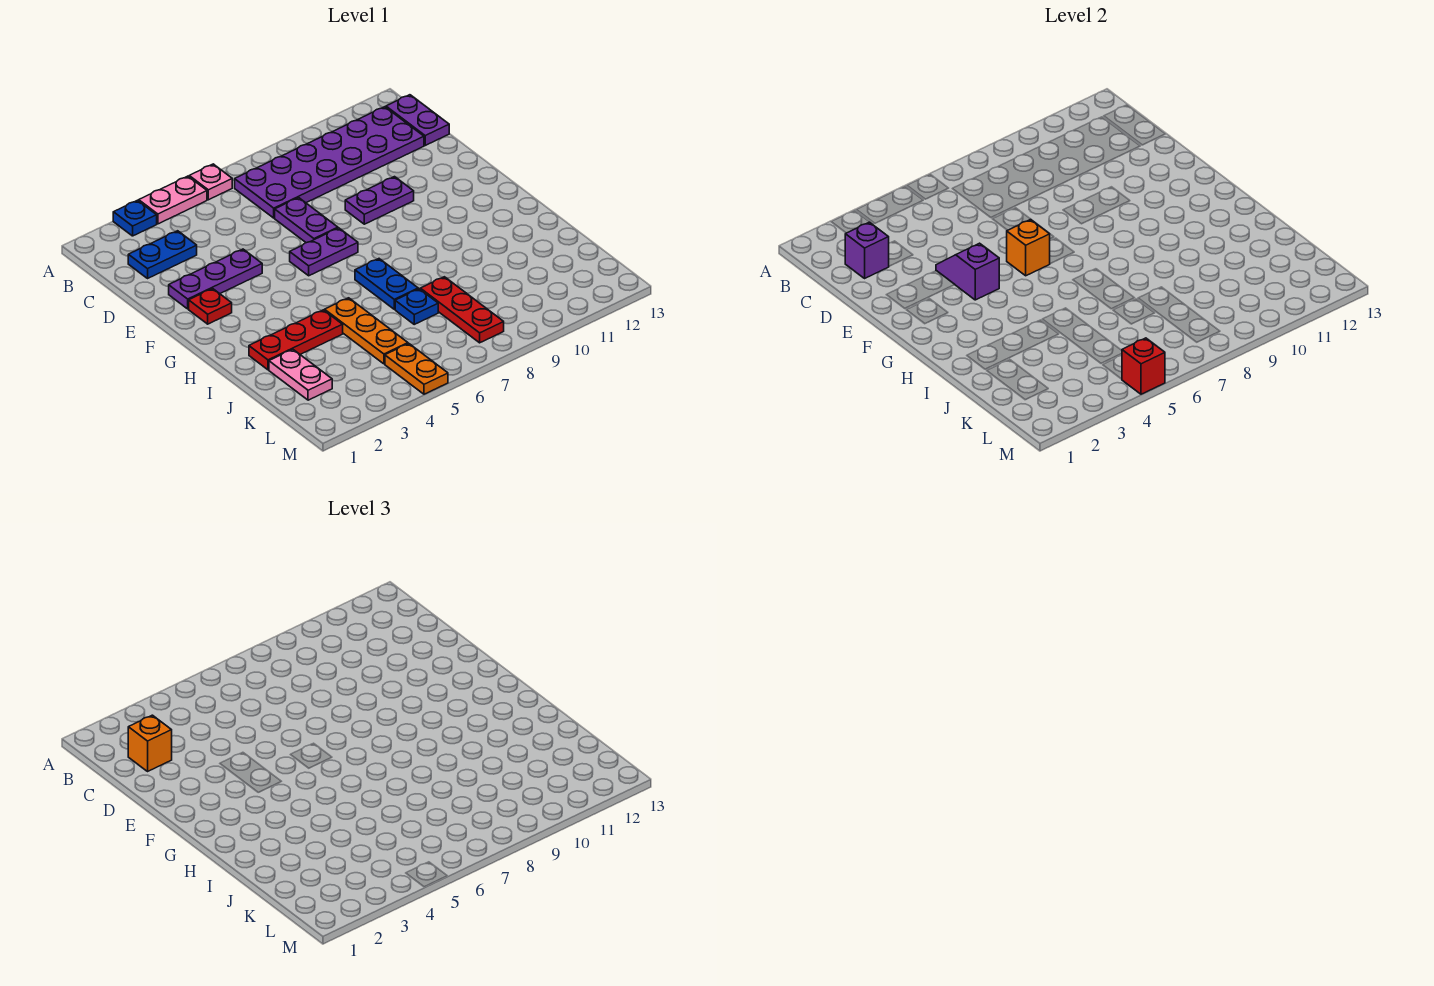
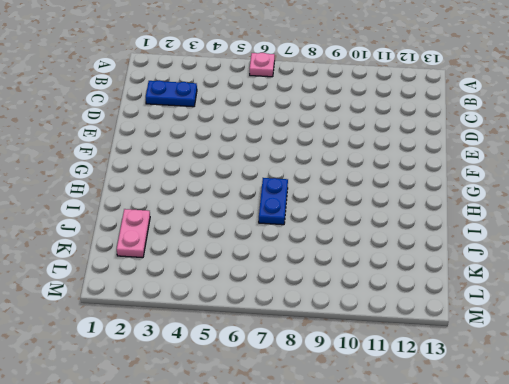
none -> blue 1x1 plate [113,200,157,236]
none -> pink 1x2 plate [139,176,207,224]
none -> purple 2x6 plate [235,107,424,218]

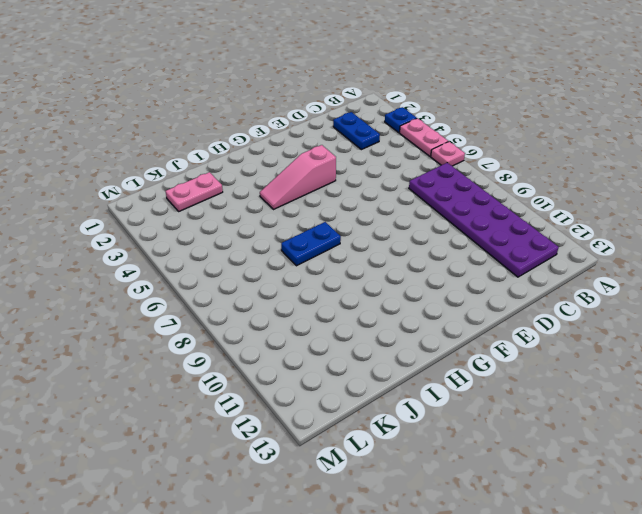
pink 1x3 slope [260,145,336,210] -> none
none -> purple 1x2 plate [386,95,449,145]
none -> purple 1x2 plate [275,198,338,243]
none -> purple 1x3 plate [169,249,262,309]

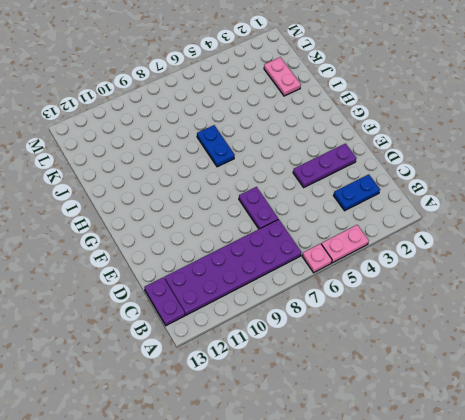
none -> blue 1x1 plate [113,200,157,236]
none -> purple 1x2 plate [345,177,414,224]
none -> red 1x1 plate [189,289,232,324]

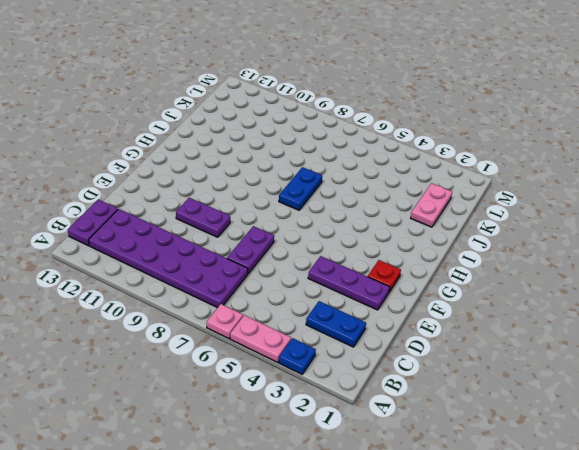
none -> purple 1x2 plate [290,228,358,276]
none -> red 1x3 plate [249,310,343,370]
none -> orange 1x3 plate [325,298,408,364]

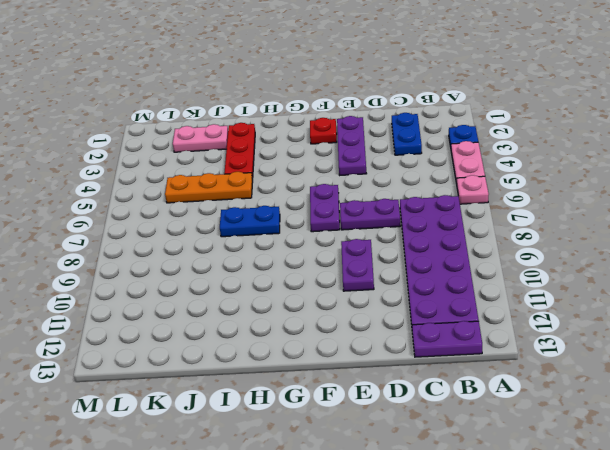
none -> blue 1x1 plate [395,289,438,324]
none -> red 1x3 plate [420,277,504,343]
none -> orange 1x2 plate [385,344,448,394]

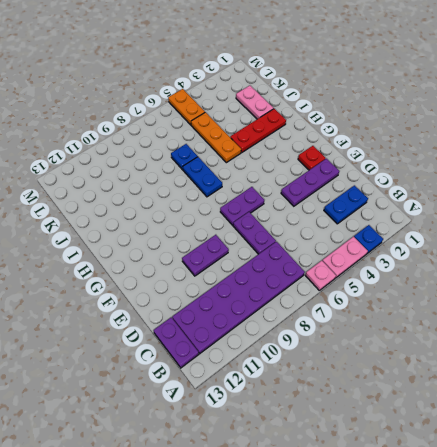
none -> red 1x3 plate [420,277,504,343]
none -> purple 1x1 brick [845,222,889,278]
none -> purple 1x2 slope [936,243,999,300]

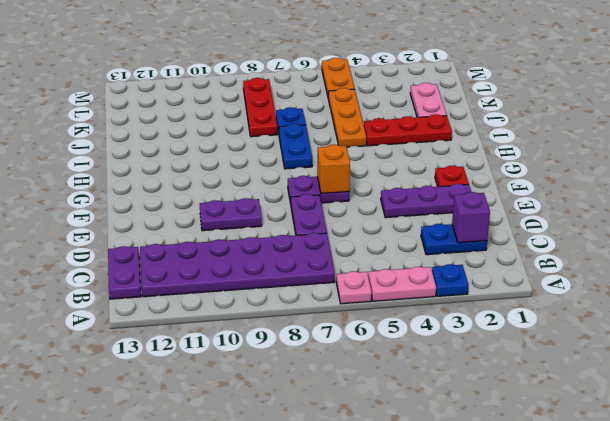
none -> purple 1x2 slope [936,243,999,300]
none -> red 1x1 brick [1122,338,1165,394]
none -> orange 1x1 brick [128,715,172,771]

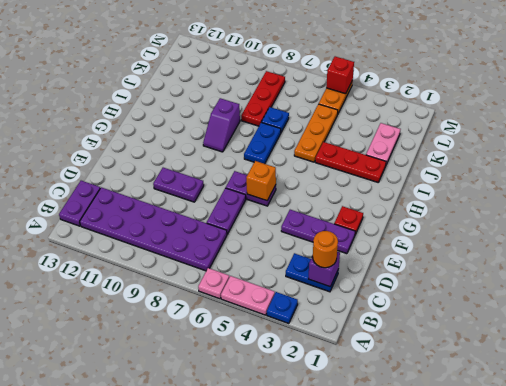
orange 1x1 round brick [313,231,338,268] -> orange 1x1 brick [128,715,172,771]
purple 1x2 slope [203,98,240,152] -> purple 1x2 slope moved to [936,243,999,300]

